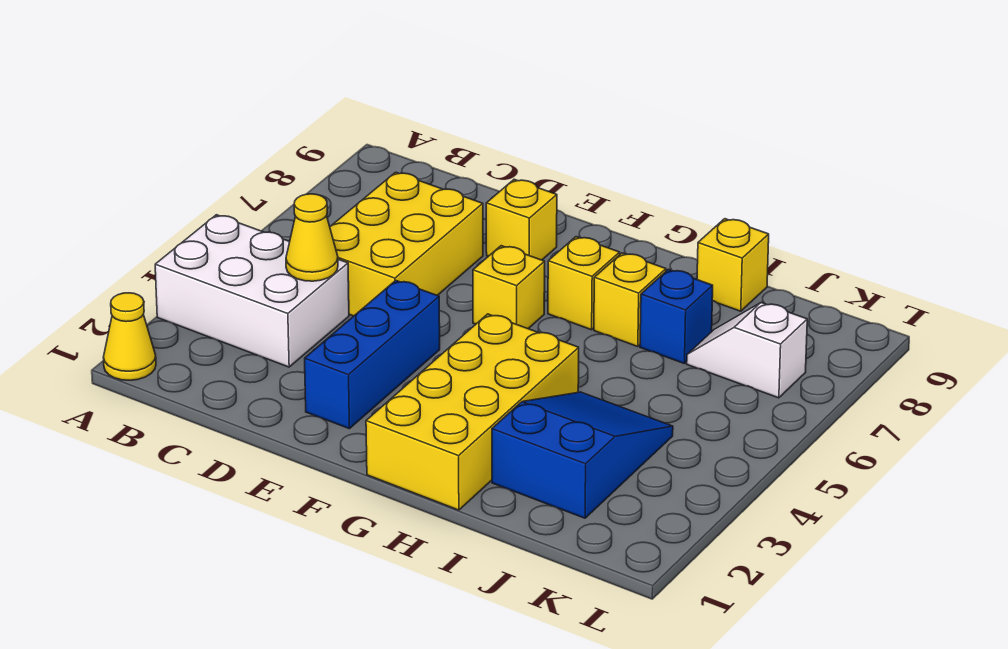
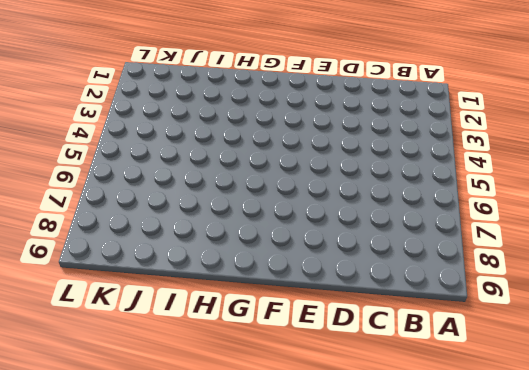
none -> yellow 1x1 cone [103,293,156,380]
none -> white 2x3 brick [155,215,349,367]
none -> yellow 2x3 brick [330,172,483,316]

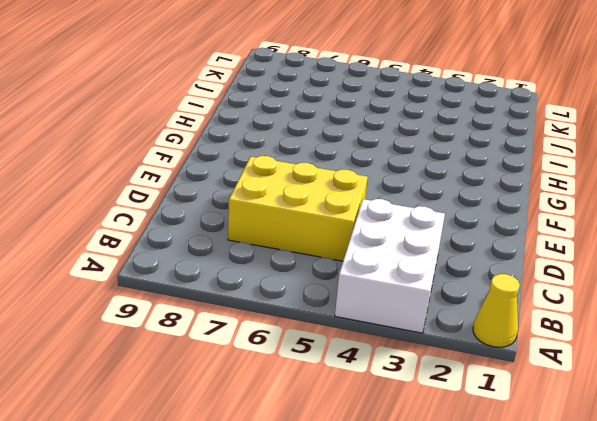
none -> blue 1x3 brick [305,281,440,429]
none -> yellow 1x1 brick [486,179,557,260]
none -> yellow 1x1 brick [473,246,545,329]

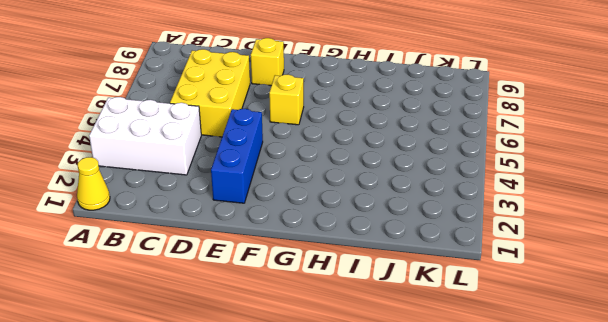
none -> yellow 2x4 brick [366,314,579,510]
none -> yellow 1x1 brick [548,237,620,330]
none -> yellow 1x1 brick [594,253,666,347]

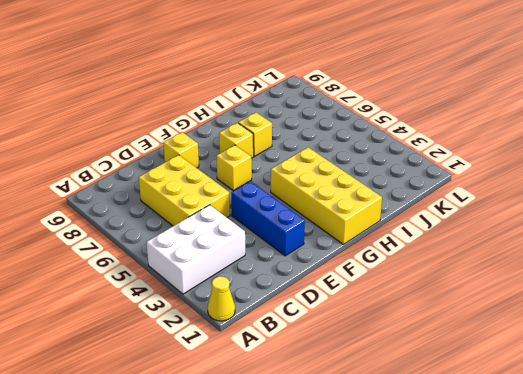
none -> blue 2x3 slope [492,392,673,518]
none -> blue 1x1 brick [640,269,713,364]
none -> yellow 1x1 brick [697,219,769,311]

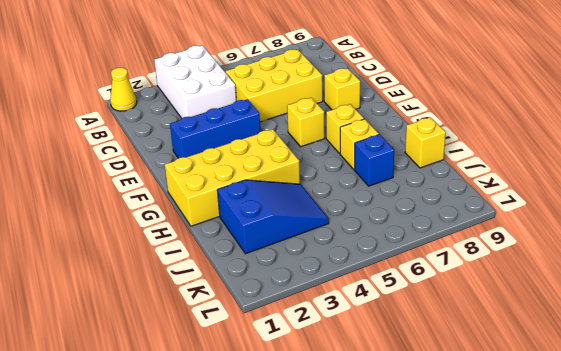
none -> white 1x2 slope [687,303,807,398]
none -> yellow 1x1 cone [286,194,338,281]

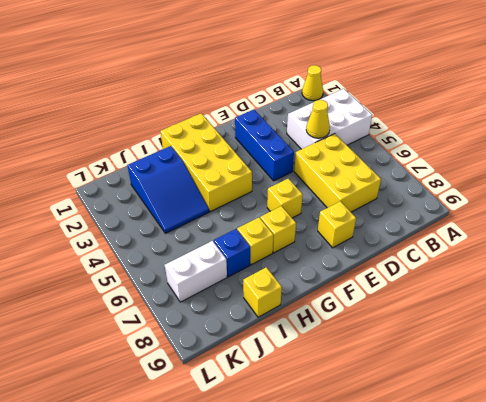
white 1x2 brick [165,241,227,302] -> white 1x2 slope [687,303,807,398]

